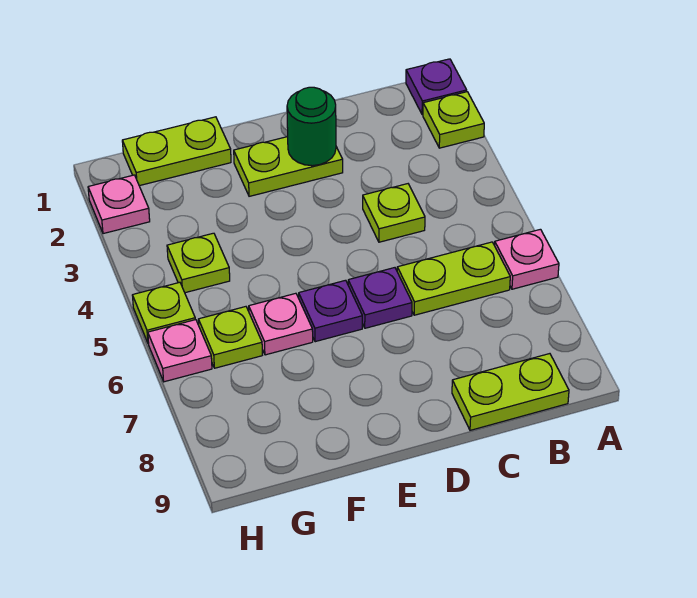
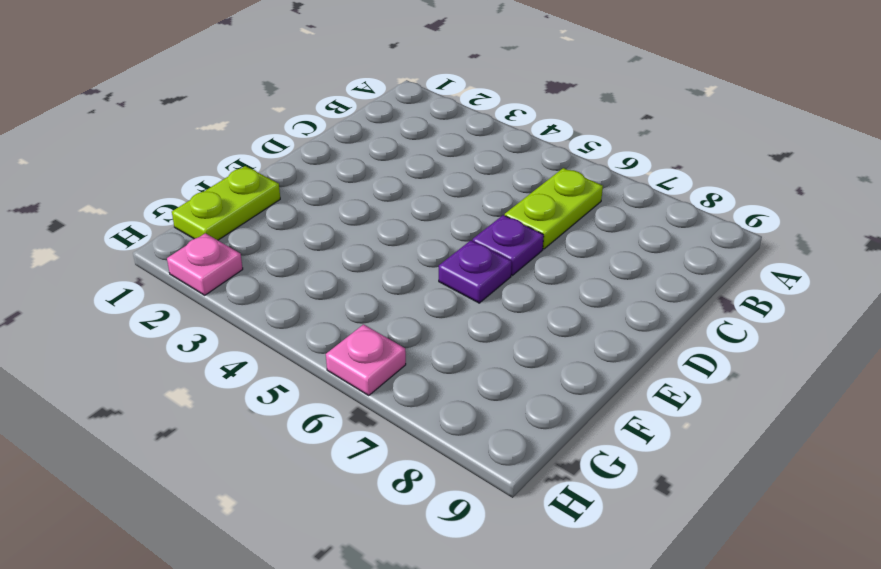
none -> purple 1x1 plate [406,59,467,115]
none -> lime 1x1 plate [423,92,484,148]
none -> pink 1x1 plate [495,229,559,289]

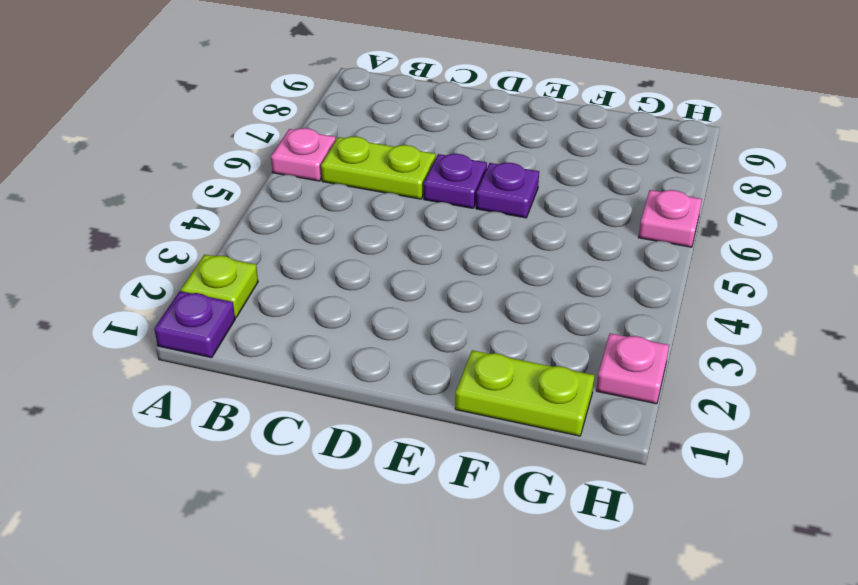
none -> lime 1x2 plate [452,354,569,430]
none -> lime 1x1 plate [363,184,425,242]
none -> lime 1x2 plate [234,137,343,196]

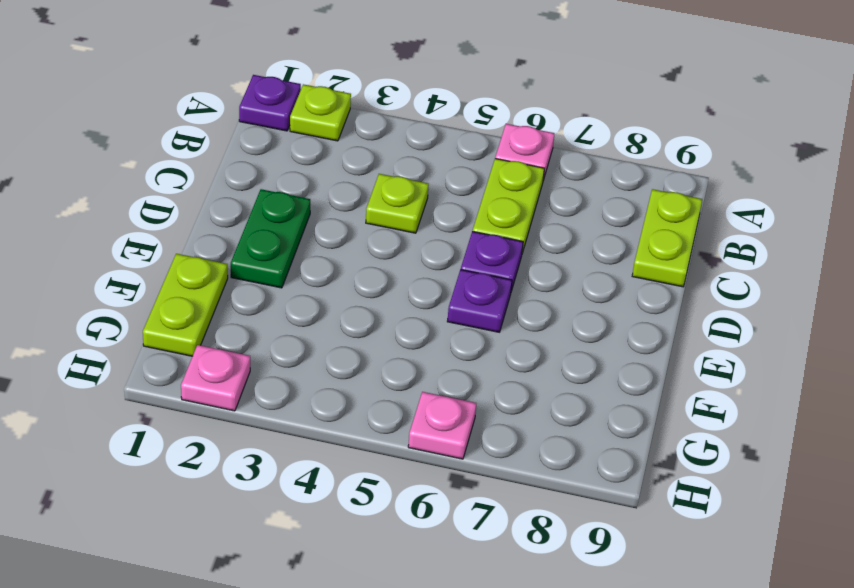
green 1x2 plate [231,189,310,288] -> lime 1x2 plate [234,137,343,196]
none -> pink 1x1 plate [249,293,313,355]
none -> lime 1x1 plate [167,233,230,293]
none -> lime 1x1 plate [198,307,262,368]

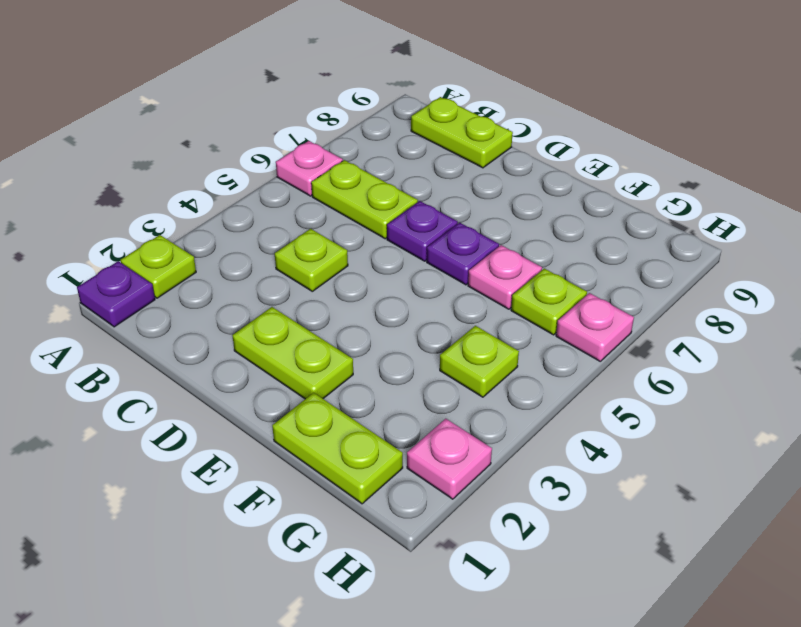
none -> lime 1x1 plate [132,282,195,344]
none -> green 1x1 round brick [287,87,336,166]

